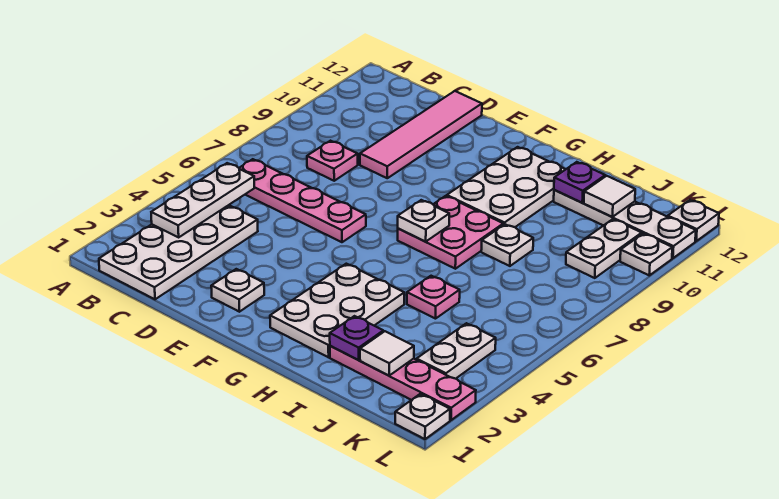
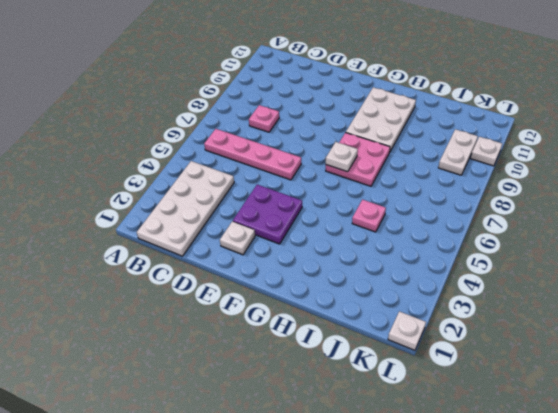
purple 2x2 plate [233,185,302,244] -> none
none -> pink 1x4 tile [360,91,482,178]
none -> white 2x3 plate [270,264,404,357]
none -> pink 1x4 plate [330,346,476,420]

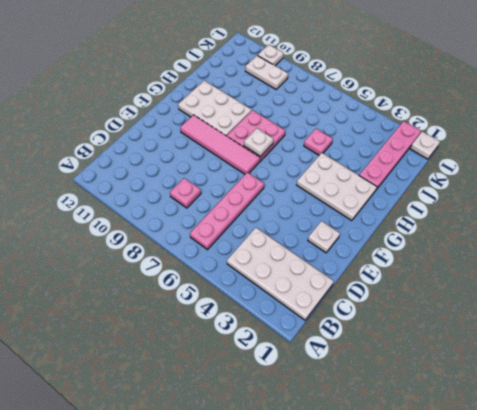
pink 1x4 tile [180,115,260,174] -> pink 1x4 tile moved to [360,91,482,178]
none -> white 1x1 plate [481,224,533,266]
none -> white 1x4 plate [554,190,696,258]
none -> white 1x2 plate [417,323,496,379]

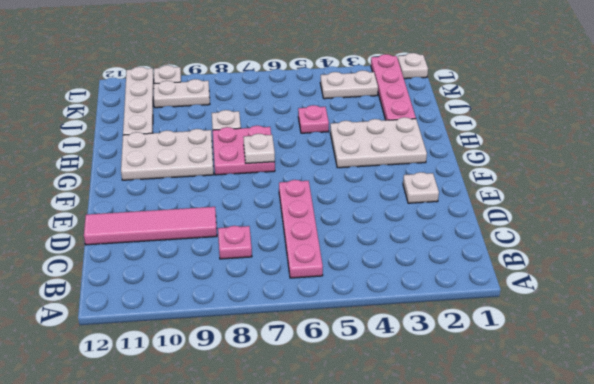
none -> white 2x4 plate [99,205,258,299]
none -> white 1x1 plate [668,200,719,241]
none -> white 1x3 plate [151,163,254,237]

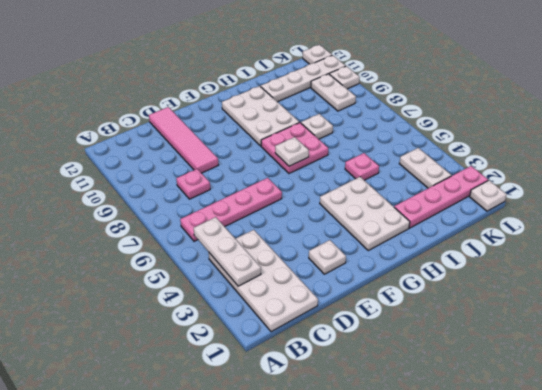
none -> purple 1x1 plate [330,316,383,360]
none -> purple 1x1 plate [554,162,605,203]
none -> white 1x1 tile [360,331,414,376]

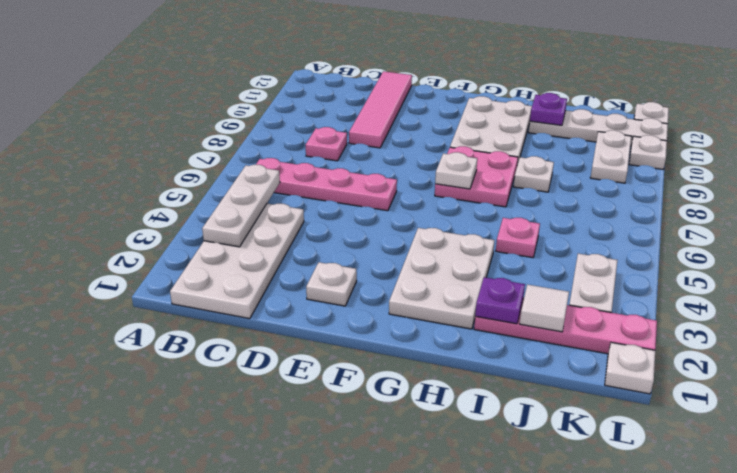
none -> white 1x1 tile [584,176,635,217]

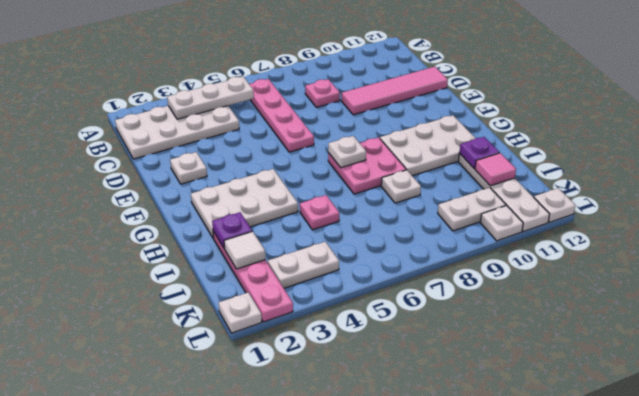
pink 1x1 tile [475,153,516,186] -> white 1x1 tile [584,176,635,217]

